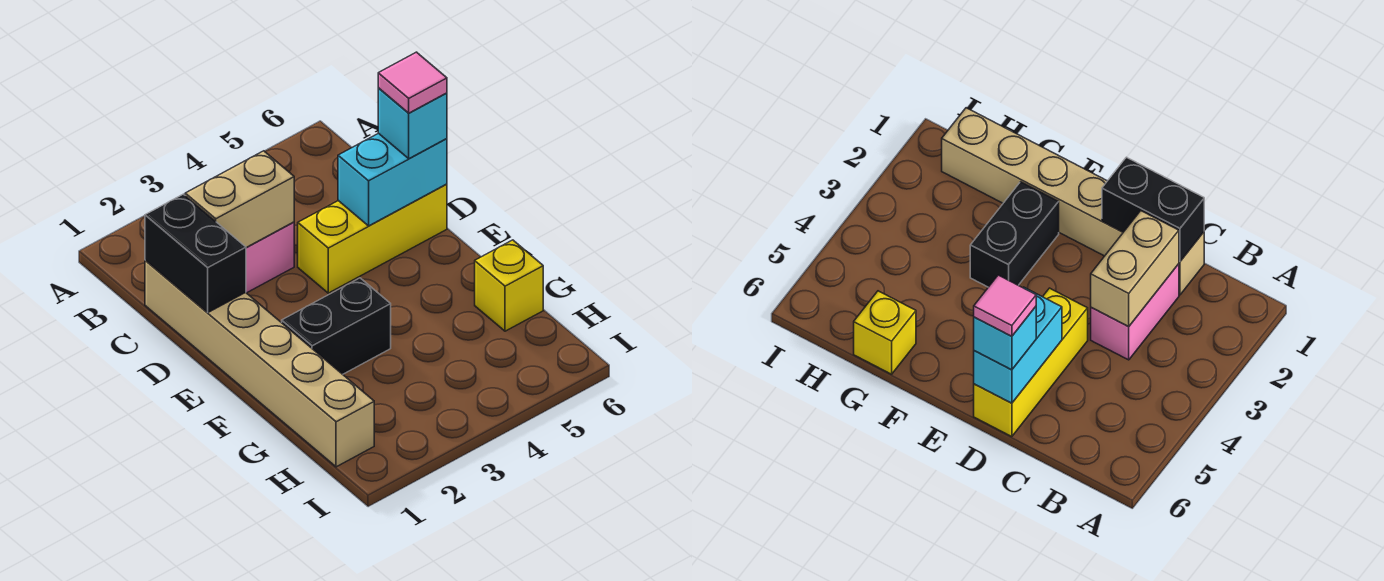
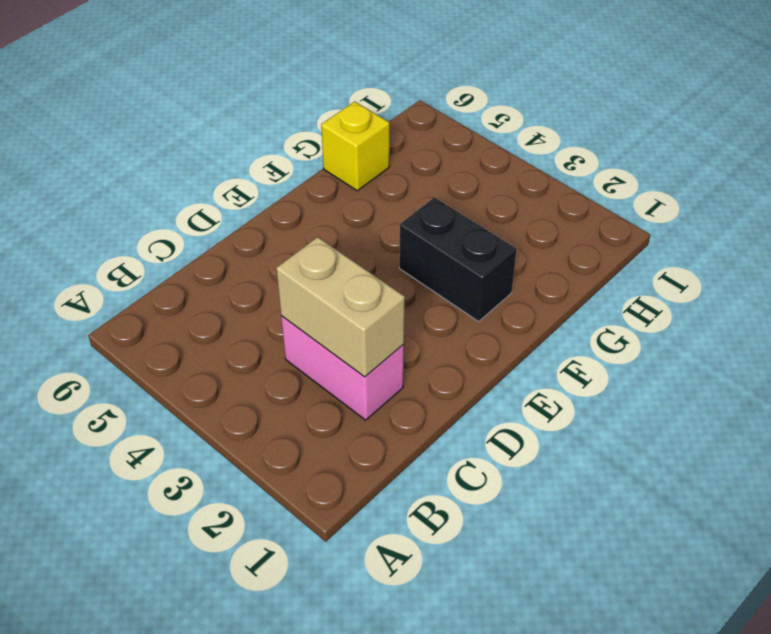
none -> tan 1x6 brick [145,261,374,467]
none -> yellow 1x3 brick [298,184,447,293]

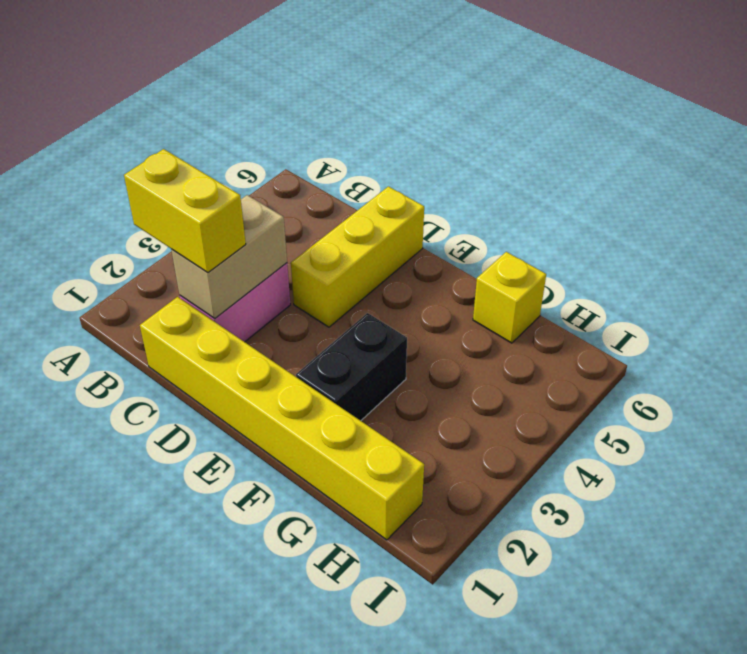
yellow 1x2 brick [124,149,246,273] -> none
yellow 1x6 brick [140,297,424,540] -> tan 1x6 brick [145,261,374,467]
none -> black 1x2 brick [145,194,246,312]
none -> cyan 1x2 brick [338,133,447,226]

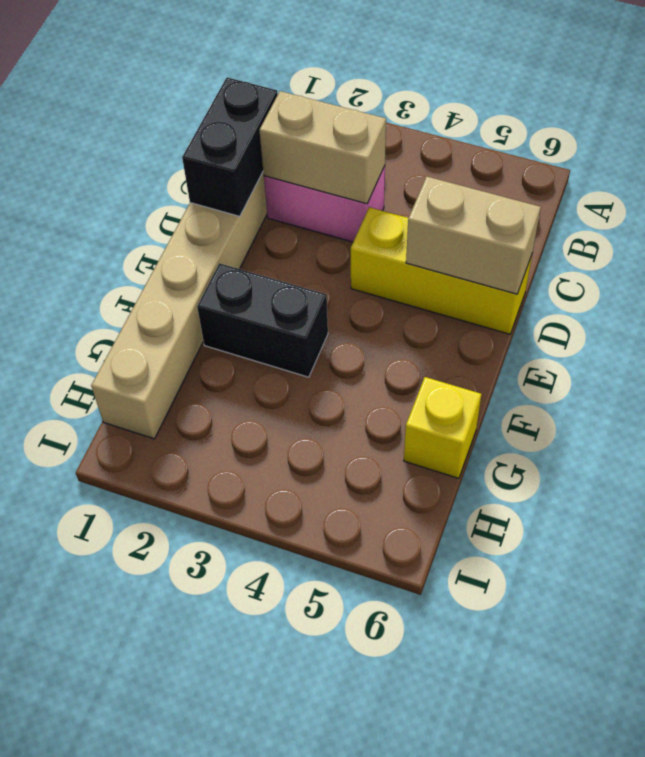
tan 1x2 brick [406,176,541,294] -> cyan 1x2 brick [338,133,447,226]
none -> cyan 1x1 brick [378,88,447,159]
none -> pink 1x1 tile [378,52,447,113]

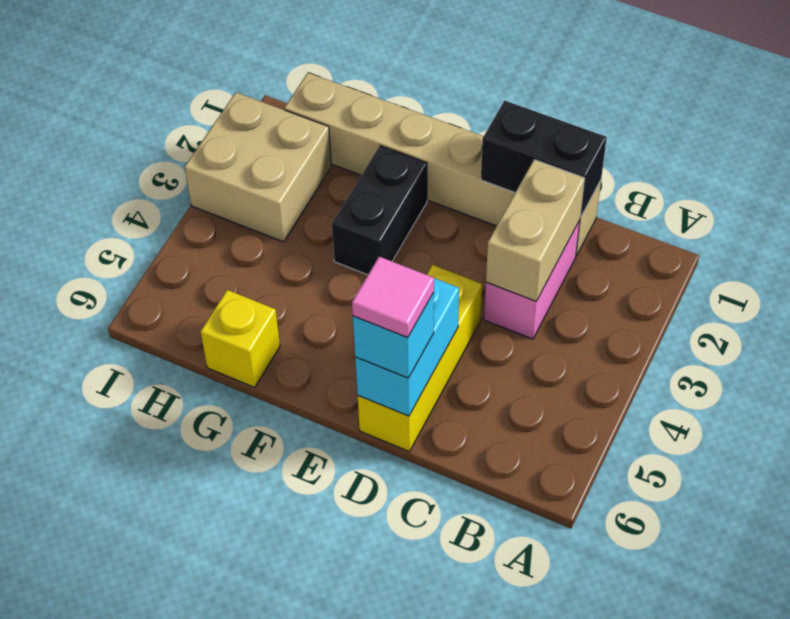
tan 2x2 brick [185,92,332,242] -> none

